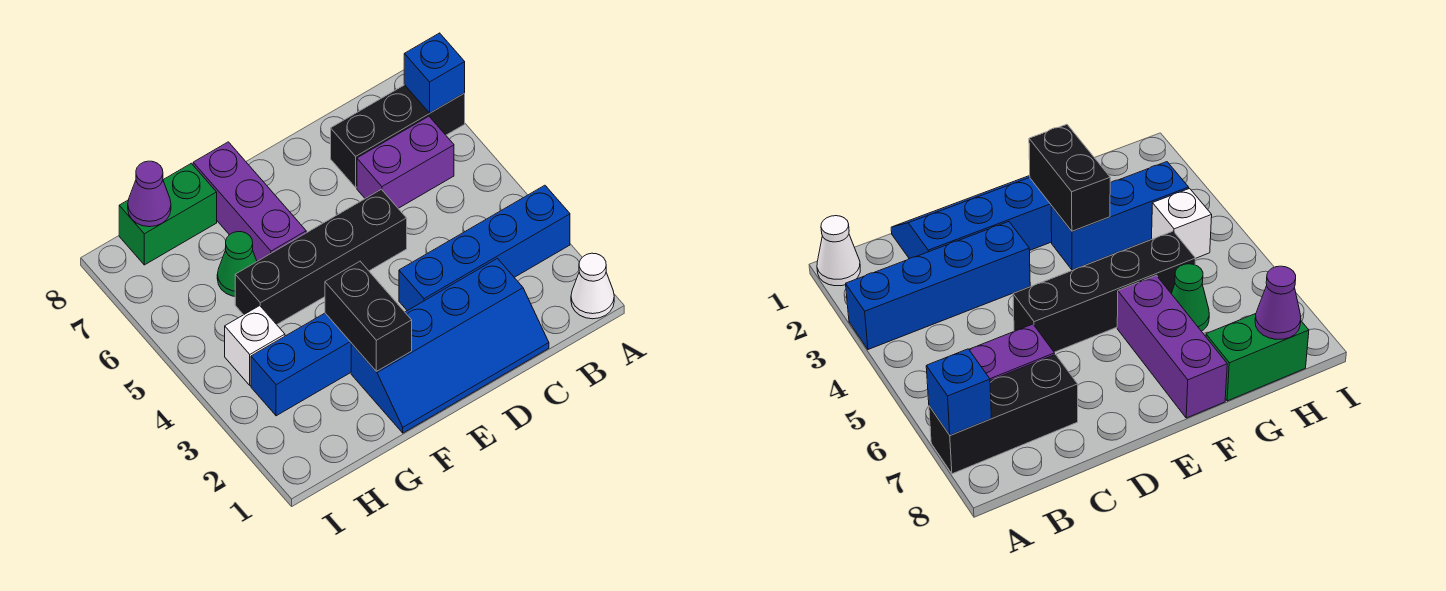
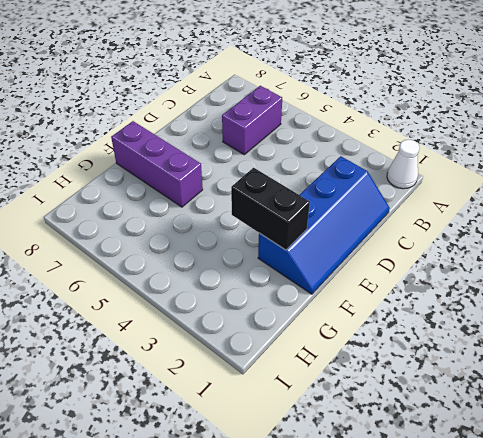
none -> blue 1x4 brick [399,185,570,311]
none -> black 1x3 brick [331,85,465,187]
none -> black 1x4 brick [235,189,407,324]

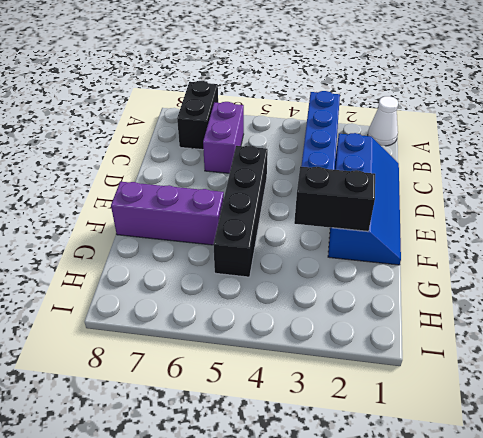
black 1x2 brick [177,81,218,150] -> black 1x3 brick [331,85,465,187]
none -> blue 1x3 brick [251,313,351,416]
none -> green 1x1 cone [217,232,257,296]
none -> green 1x2 brick [119,163,217,265]

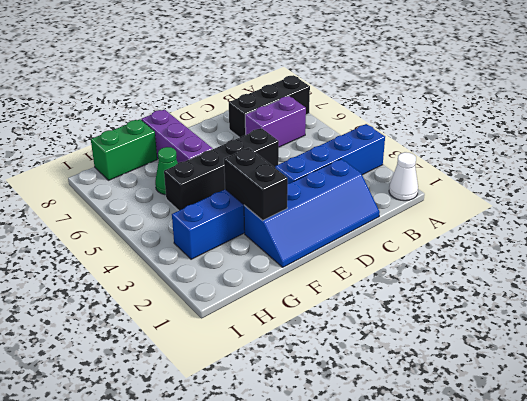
none -> white 1x1 brick [225,306,285,385]
none -> blue 1x1 brick [404,33,465,113]
none -> purple 1x1 cone [128,161,171,227]

